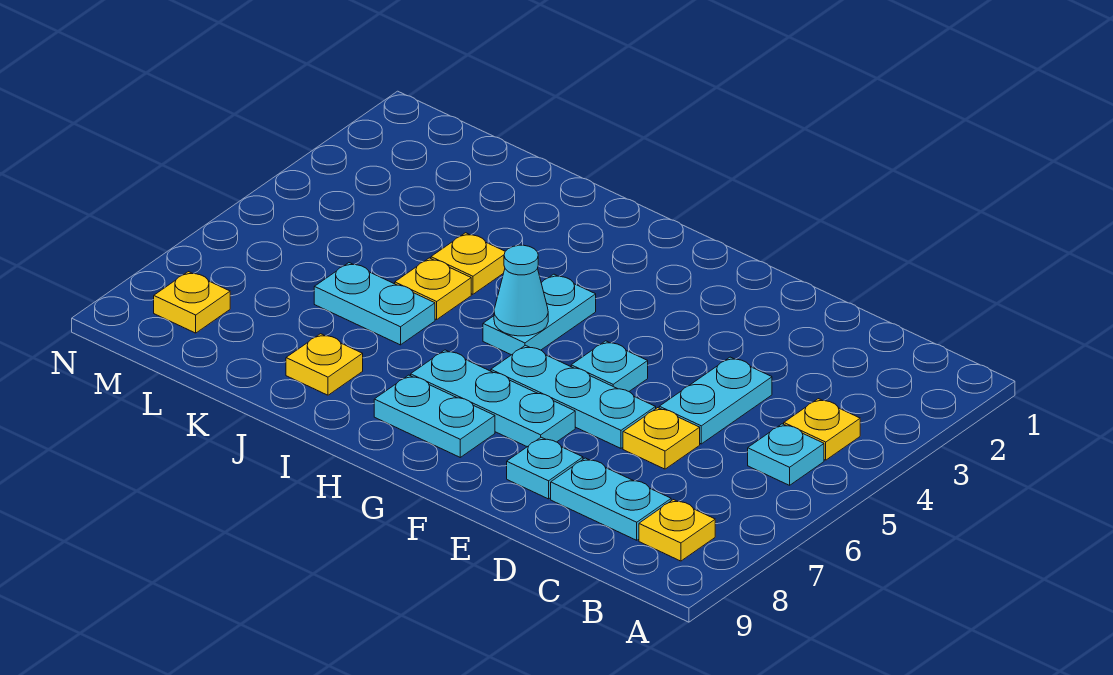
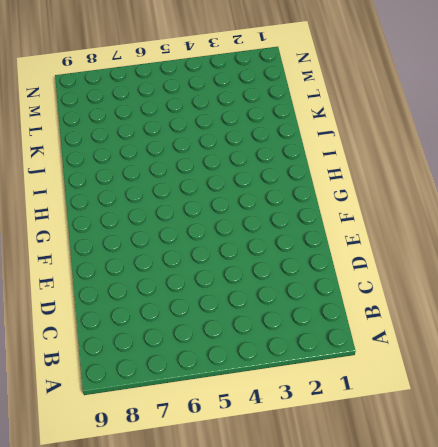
none -> yellow 1x1 plate [784,399,860,460]
none -> cyan 1x1 plate [748,424,824,485]
none -> yellow 1x1 plate [639,500,715,561]

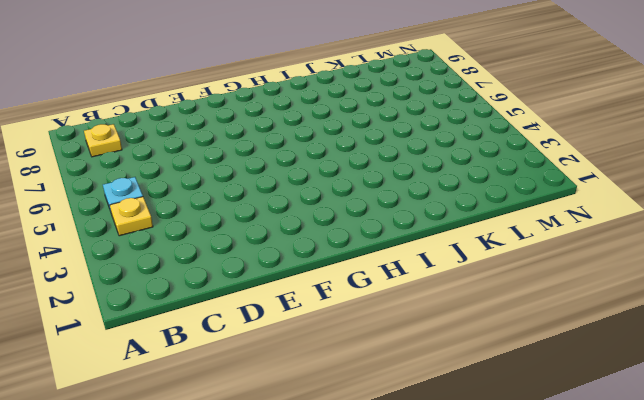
none -> cyan 1x2 plate [551,458,671,540]
none -> cyan 1x2 plate [659,357,772,444]
none -> yellow 1x1 plate [623,408,700,469]

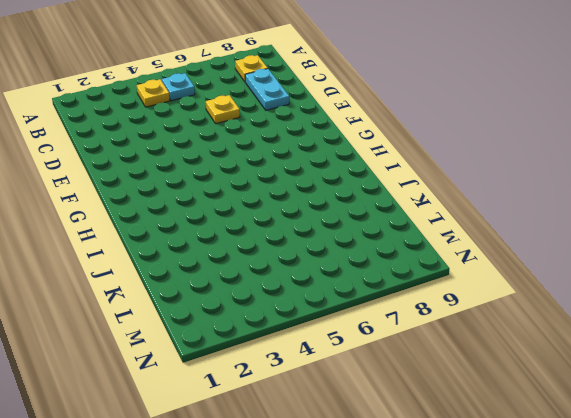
none -> cyan 1x2 plate [659,357,772,444]
none -> cyan 1x3 plate [491,345,656,448]
none -> cyan 1x1 plate [507,437,583,499]

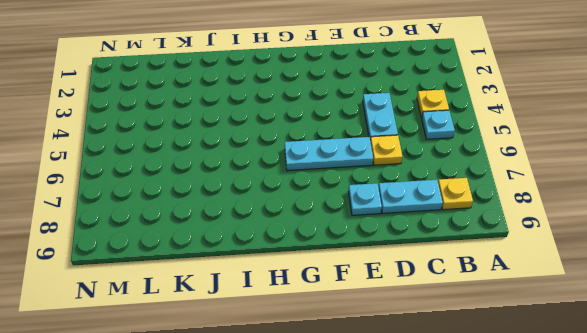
none -> cyan 1x1 plate [571,341,648,391]
none -> cyan 1x3 plate [411,350,575,447]
none -> cyan 1x2 plate [374,375,495,457]

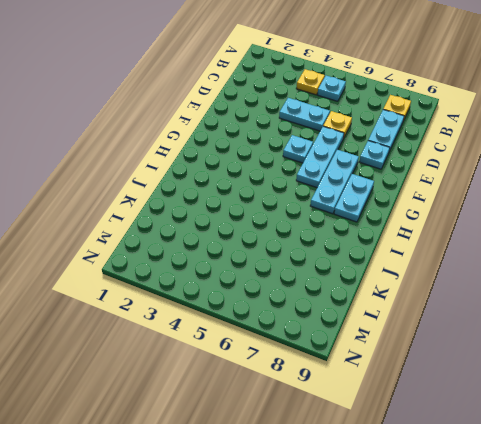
none -> cyan 1x2 plate [483,274,596,355]
none -> yellow 1x1 plate [431,233,505,294]
none -> yellow 1x1 plate [395,258,471,320]

